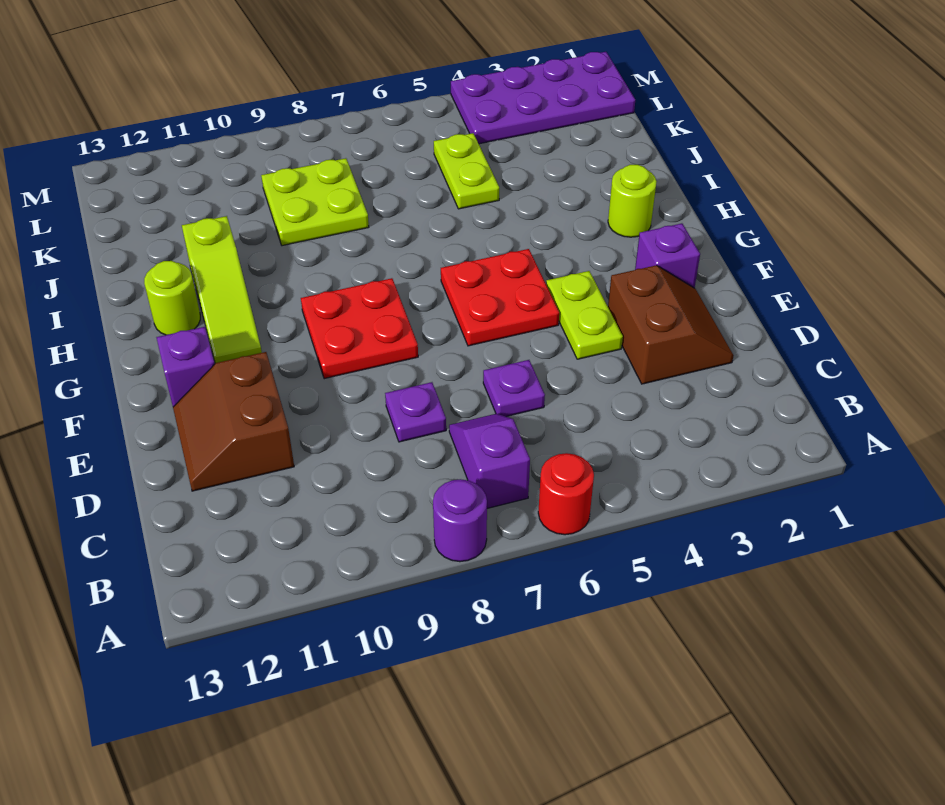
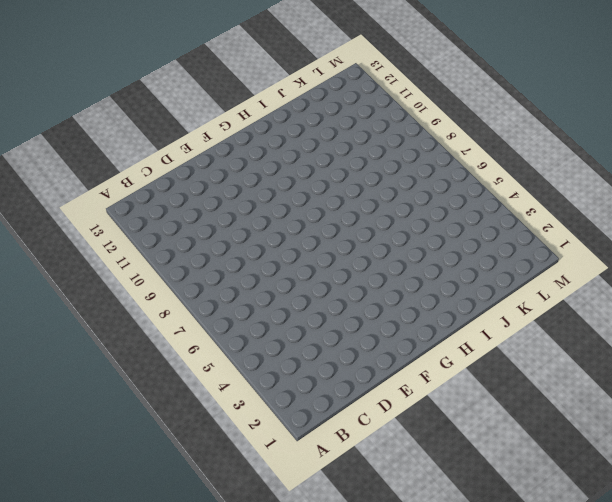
none -> red 1x1 round brick [538,453,594,535]
none -> purple 1x1 round brick [433,479,487,562]
none -> purple 1x2 slope [449,414,530,508]

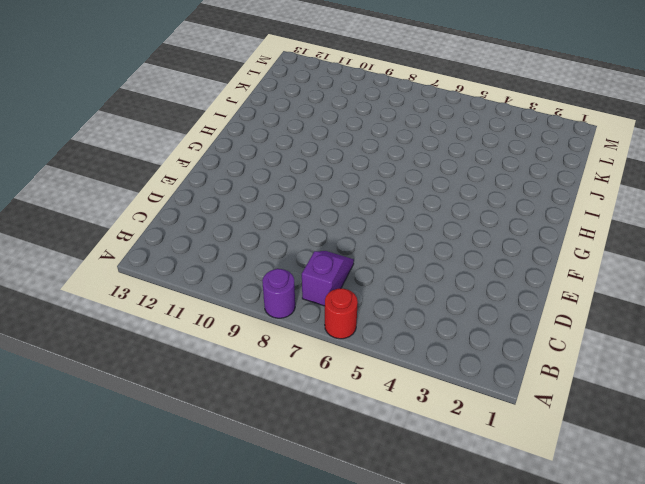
none -> brown 2x2 slope [608,265,734,384]
none -> purple 1x1 plate [483,360,545,417]
none -> purple 1x1 plate [385,382,446,442]

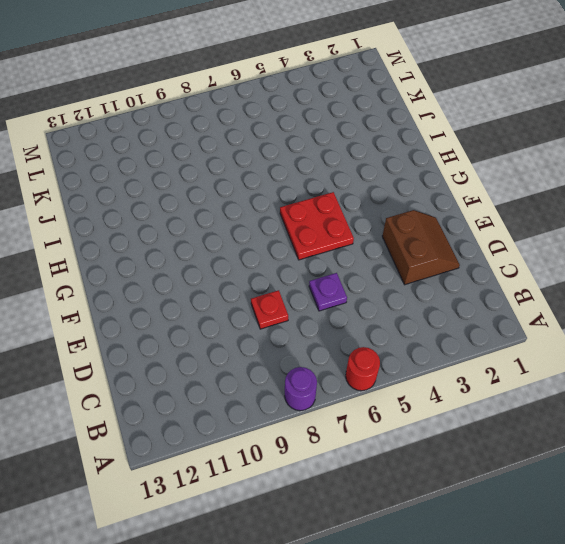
red 1x1 plate [251,290,288,329] -> purple 1x1 plate [385,382,446,442]
none -> purple 1x2 slope [449,414,530,508]
none -> brown 2x2 slope [173,352,294,491]
none -> lime 1x2 plate [546,271,623,359]

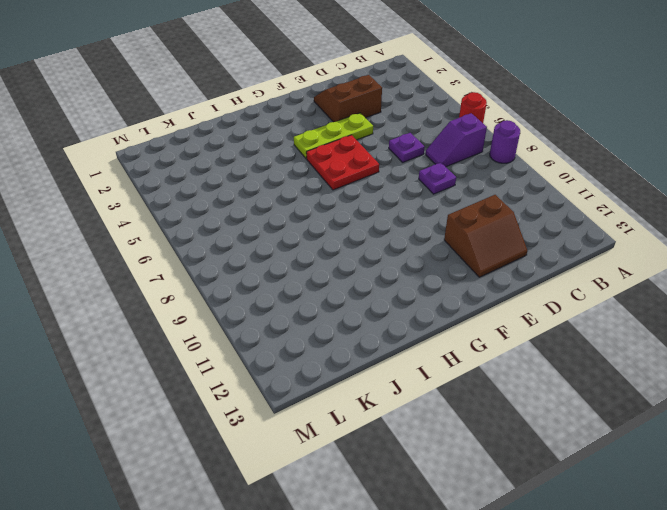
lime 1x3 plate [294,113,373,159] -> lime 1x2 plate [546,271,623,359]
none -> purple 1x1 brick [635,223,700,288]
none -> red 2x2 plate [301,278,418,379]
none -> purple 1x1 brick [156,327,215,407]

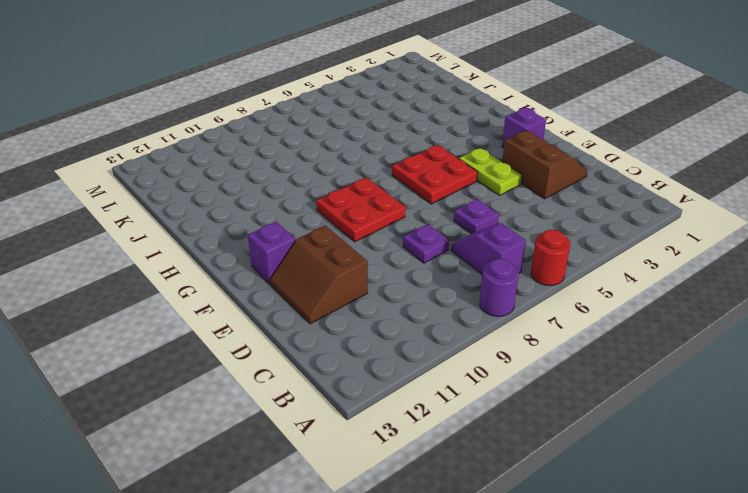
none -> lime 1x3 slope [182,216,262,363]
none -> lime 1x1 round brick [608,165,657,237]
none -> lime 1x1 round brick [144,261,200,335]

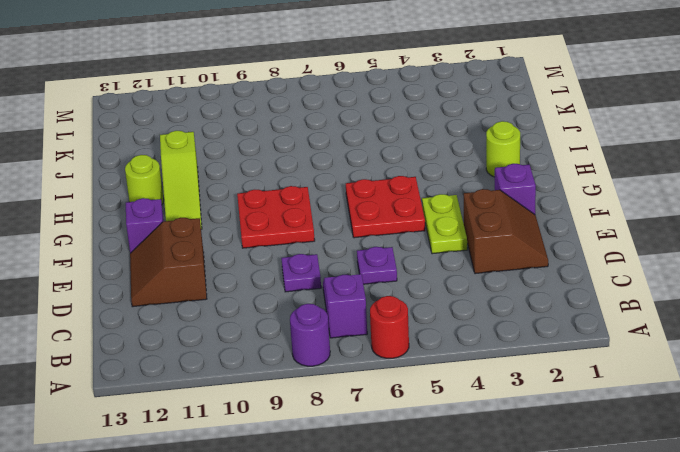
none -> lime 1x2 plate [434,133,499,209]
none -> lime 2x2 plate [261,158,369,246]
none -> purple 2x4 plate [451,52,635,144]

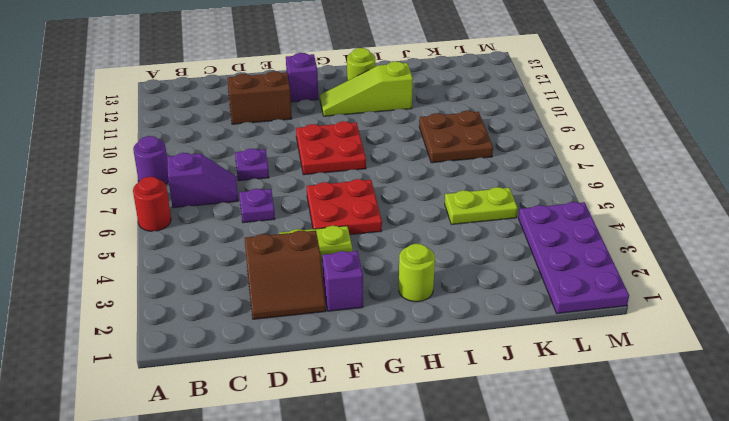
brown 2x2 plate [419,111,493,163] -> lime 2x2 plate [261,158,369,246]

